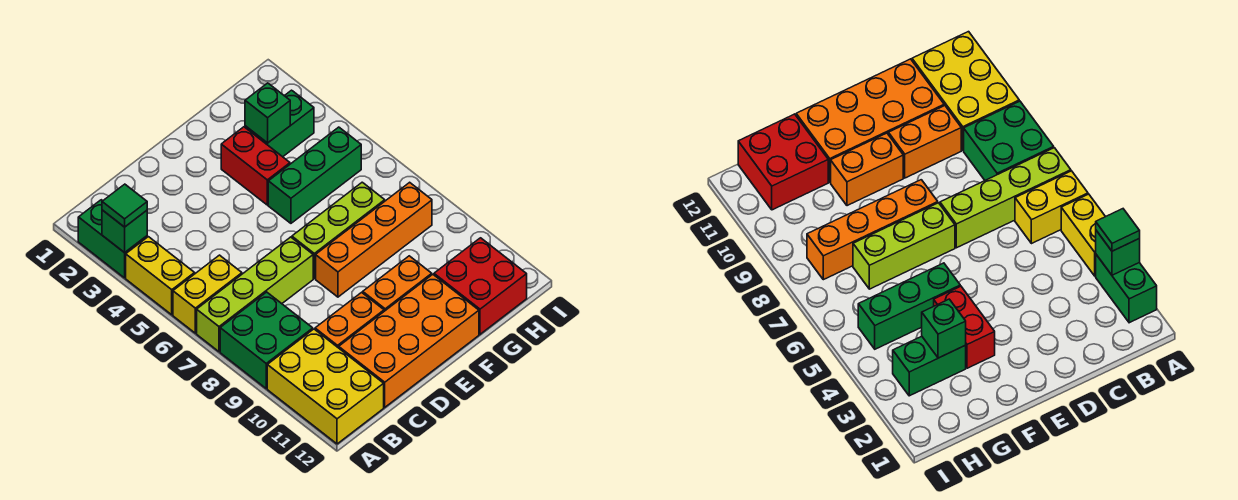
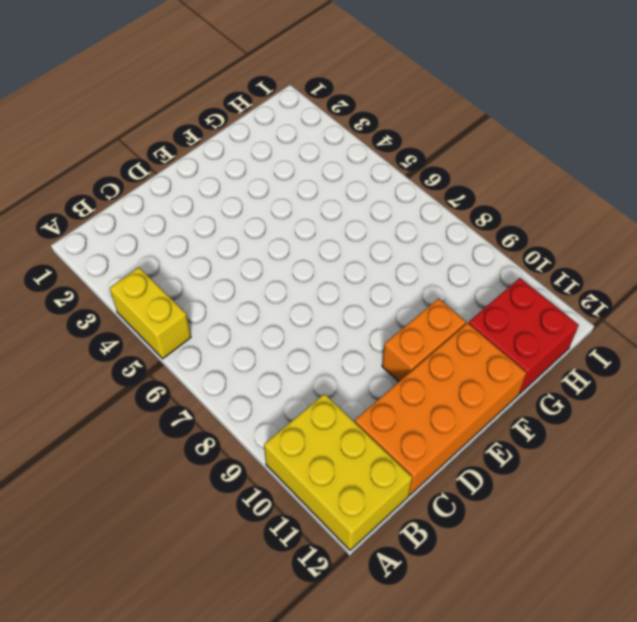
none -> green 1x2 brick [78,200,147,278]
none -> yellow 1x2 brick [173,255,242,333]
none -> lime 1x4 brick [197,237,313,352]

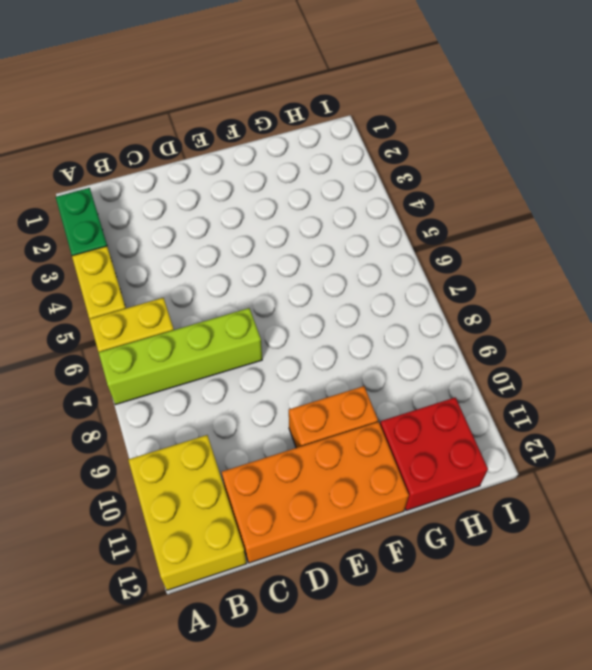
none -> green 2x2 brick [220,292,313,388]
none -> orange 1x2 brick [315,292,384,348]
none -> lime 1x3 brick [292,182,385,279]

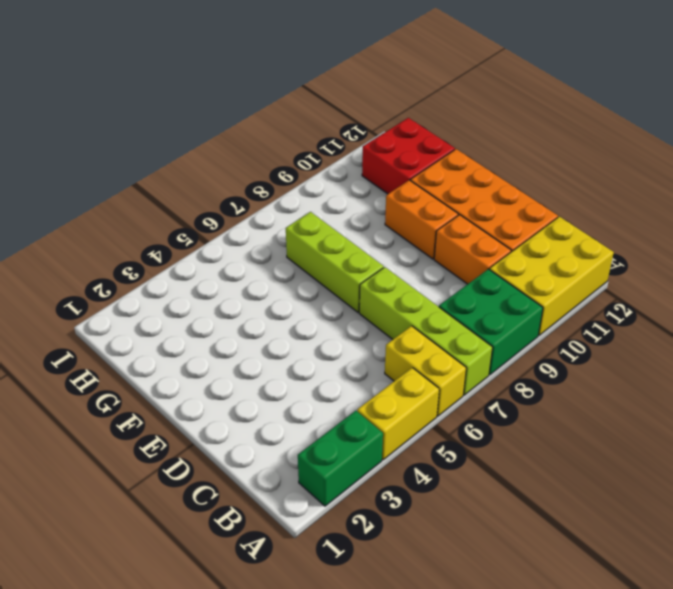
none -> orange 1x4 brick [316,182,432,297]
none -> red 1x2 brick [221,127,290,205]
none -> green 1x3 brick [268,127,361,223]

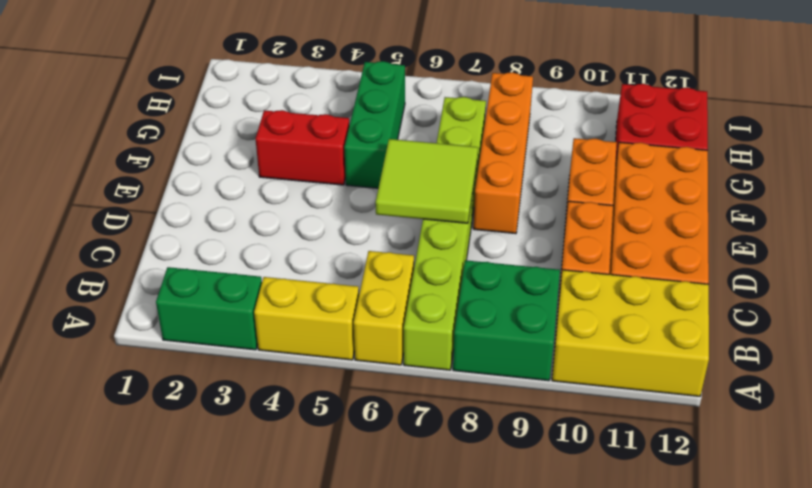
lime 2x2 tile [376,139,478,223] -> none
none -> green 1x2 brick [245,90,314,157]
none -> green 1x1 brick [102,210,147,253]
none -> green 1x1 brick [245,83,290,143]

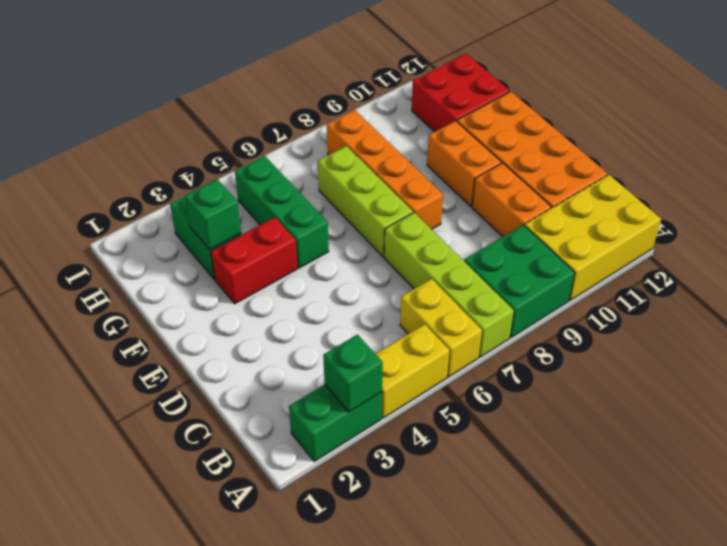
none -> green 1x1 tile [102,184,147,227]

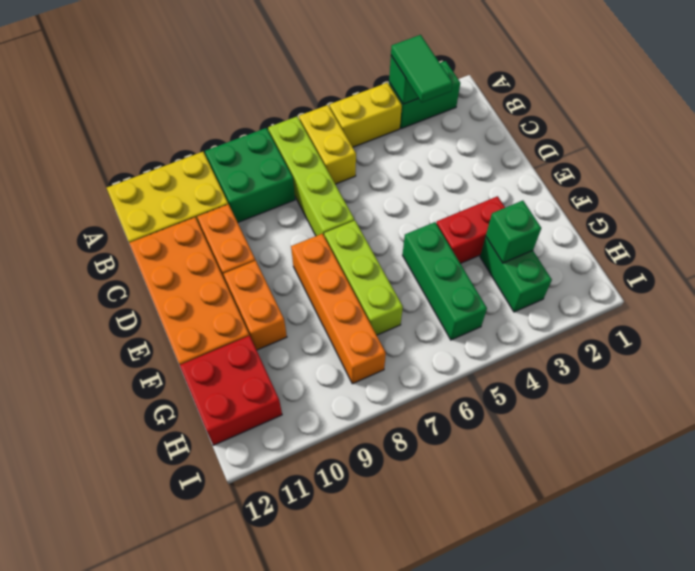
green 1x2 tile [391,35,453,102] -> green 1x1 tile [102,184,147,227]

